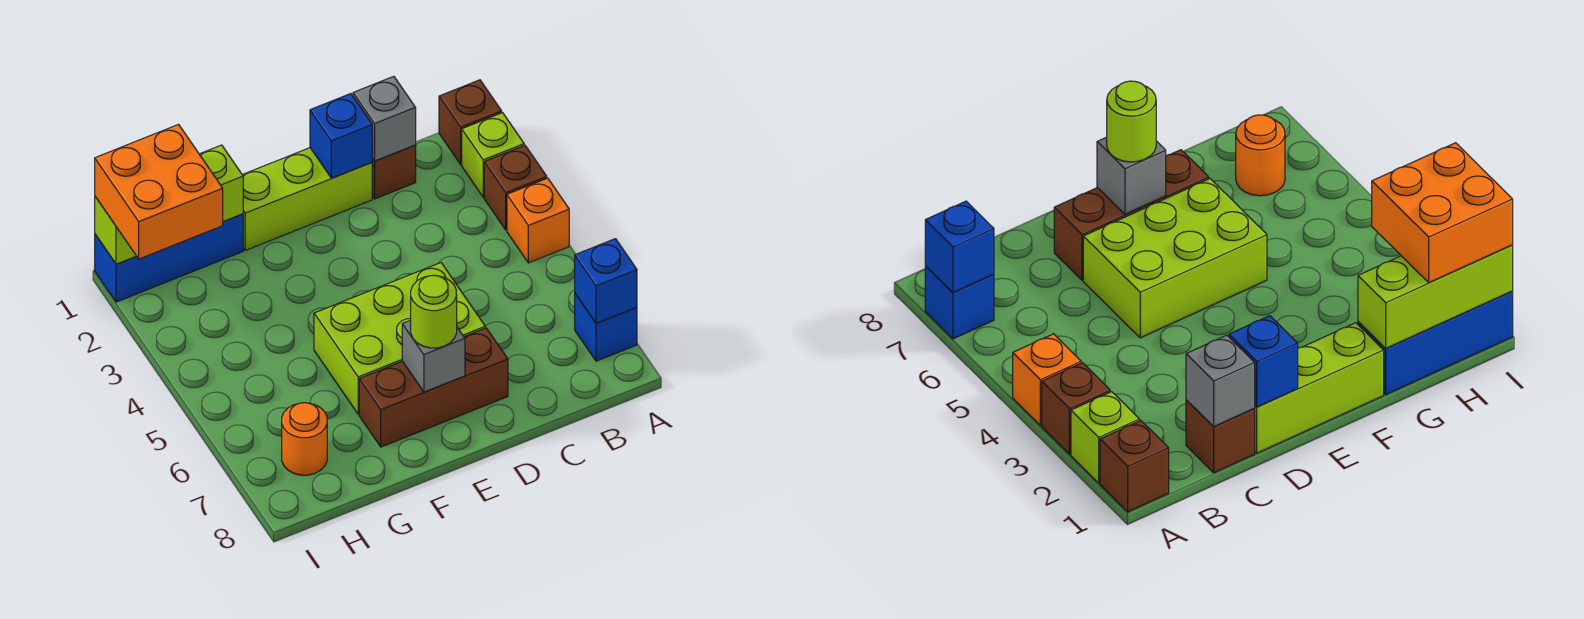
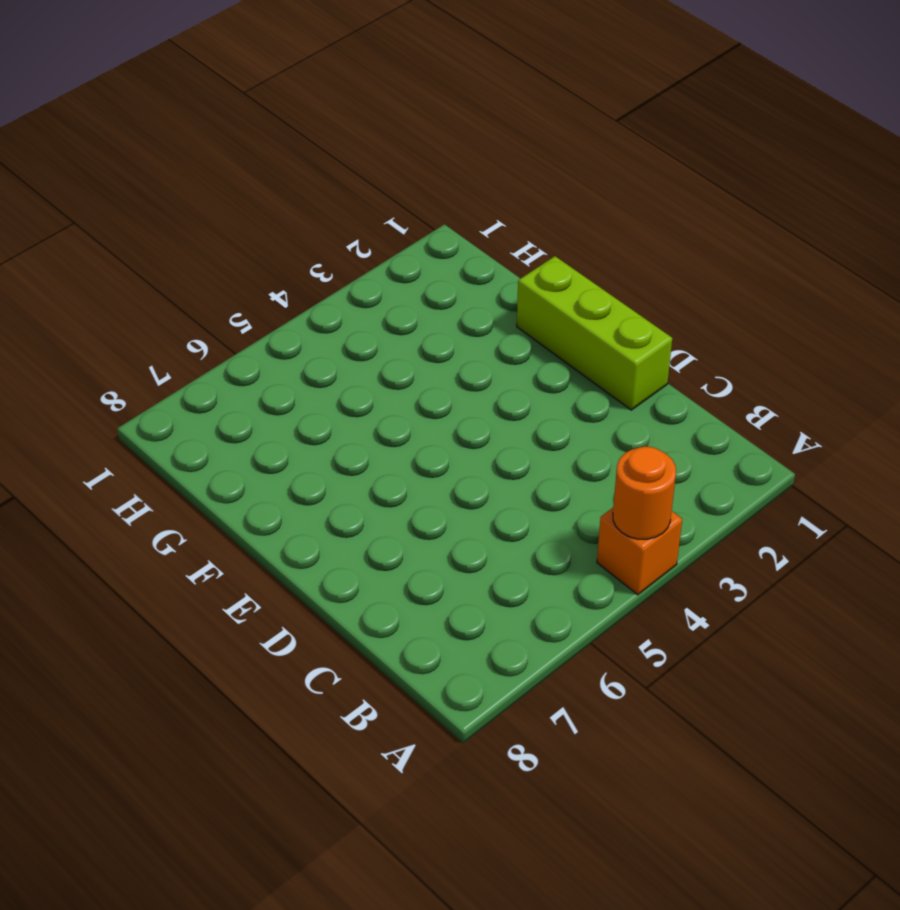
orange 1x1 round brick [613,446,676,539] -> orange 1x1 round brick moved to [282,403,327,475]
none -> brown 1x1 brick [439,80,502,164]
none -> lime 1x1 brick [462,113,524,197]
none -> brown 1x1 brick [484,145,547,230]

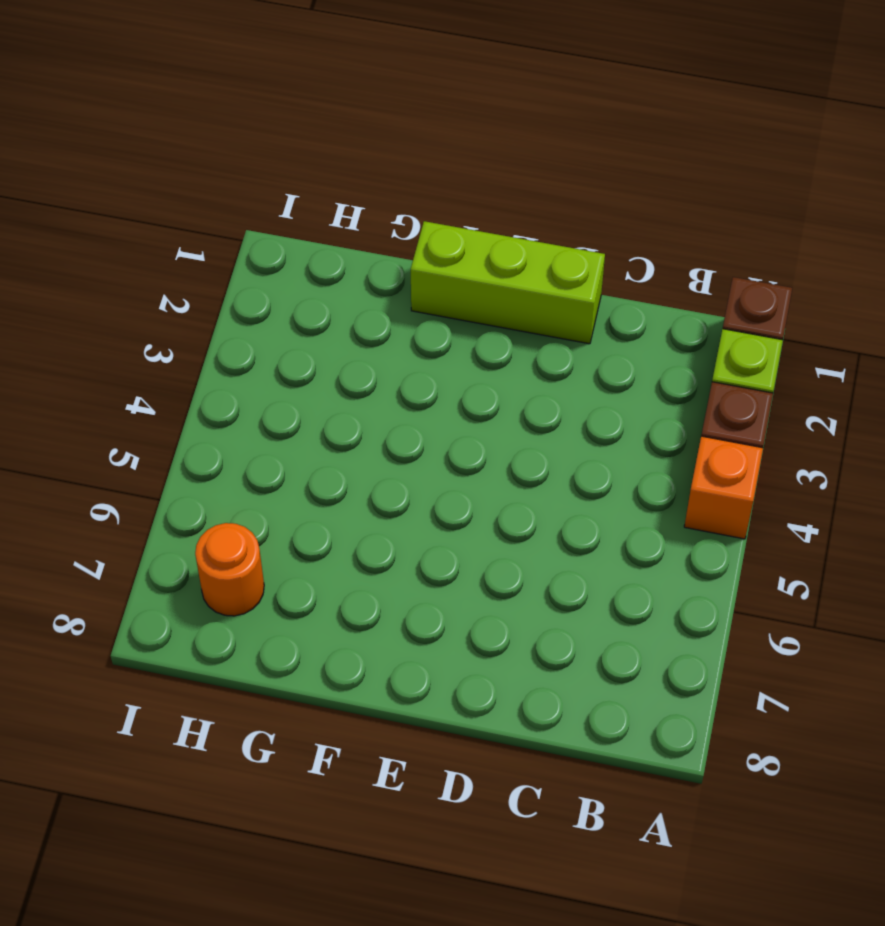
none -> blue 1x1 brick [575,294,637,361]
none -> brown 1x1 brick [372,145,416,199]
none -> lime 2x3 brick [314,263,485,414]

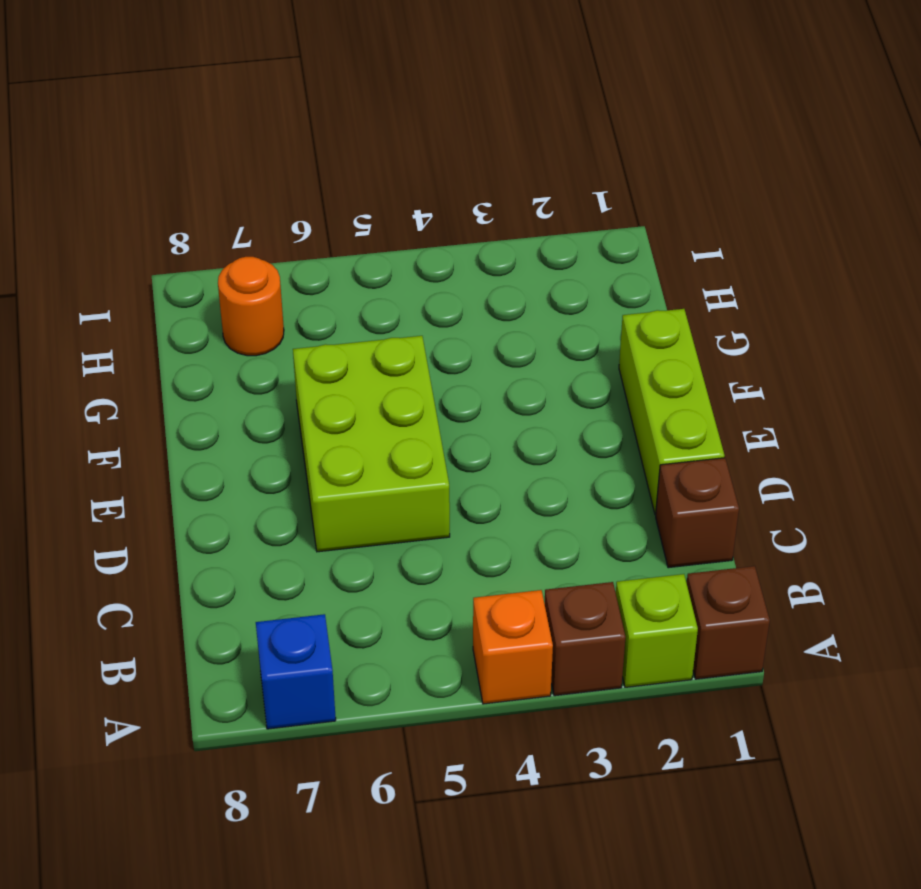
none -> brown 1x3 brick [359,328,508,447]
none -> blue 1x3 brick [95,214,243,302]
none -> blue 1x1 brick [575,239,637,323]

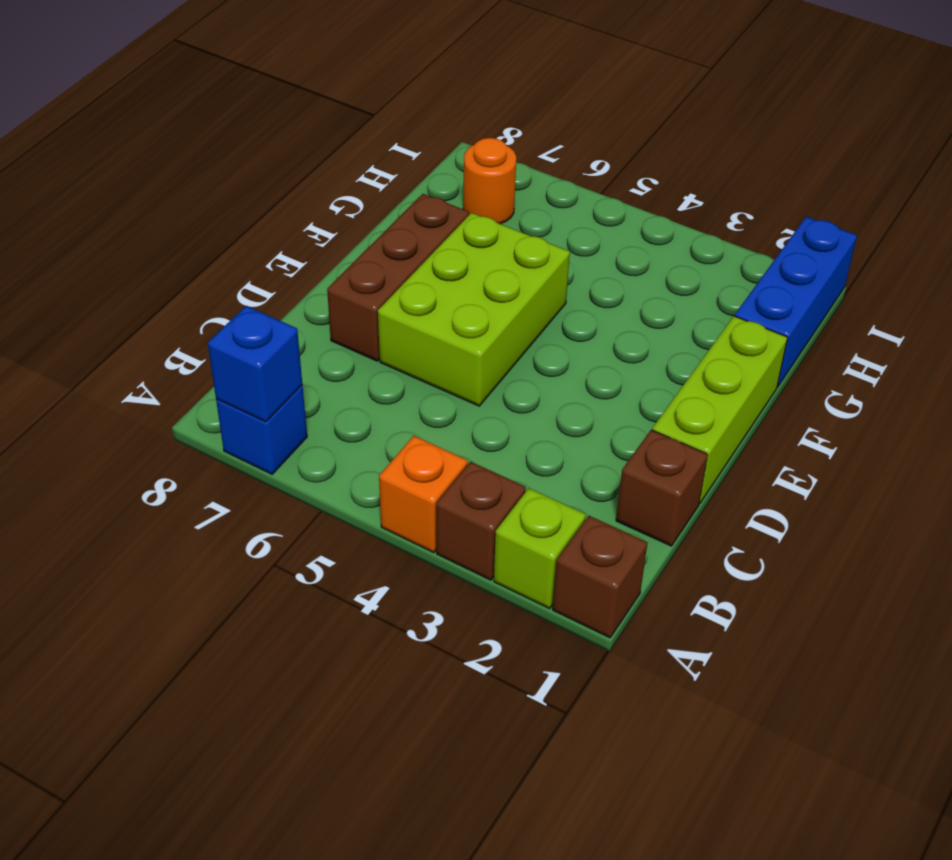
none -> grey 1x1 brick [353,76,416,161]
none -> blue 1x1 brick [310,94,372,178]
none -> grey 1x1 brick [402,320,465,392]

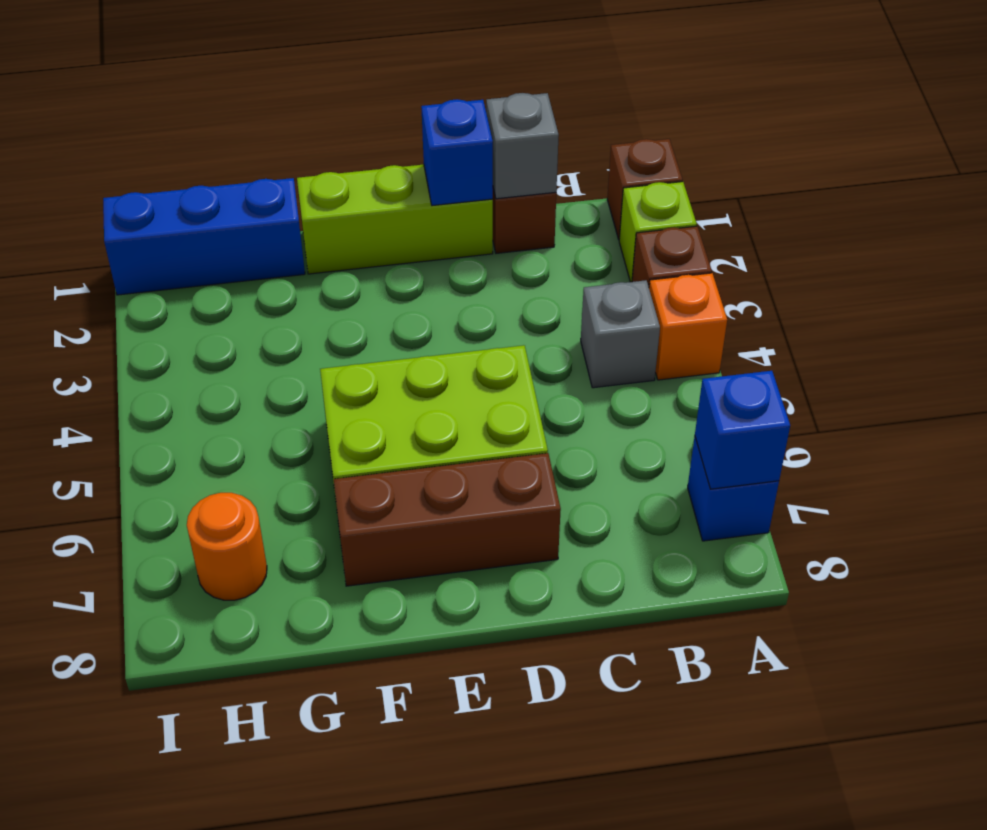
grey 1x1 brick [581,280,660,388] -> grey 1x1 brick moved to [402,320,465,392]
none -> lime 1x3 brick [95,145,243,264]
none -> lime 1x1 round brick [411,275,457,348]
none -> orange 2x2 brick [95,124,223,259]

